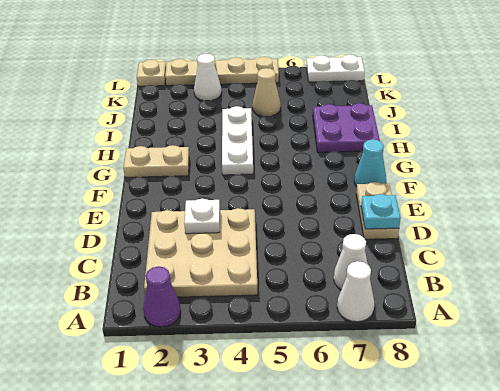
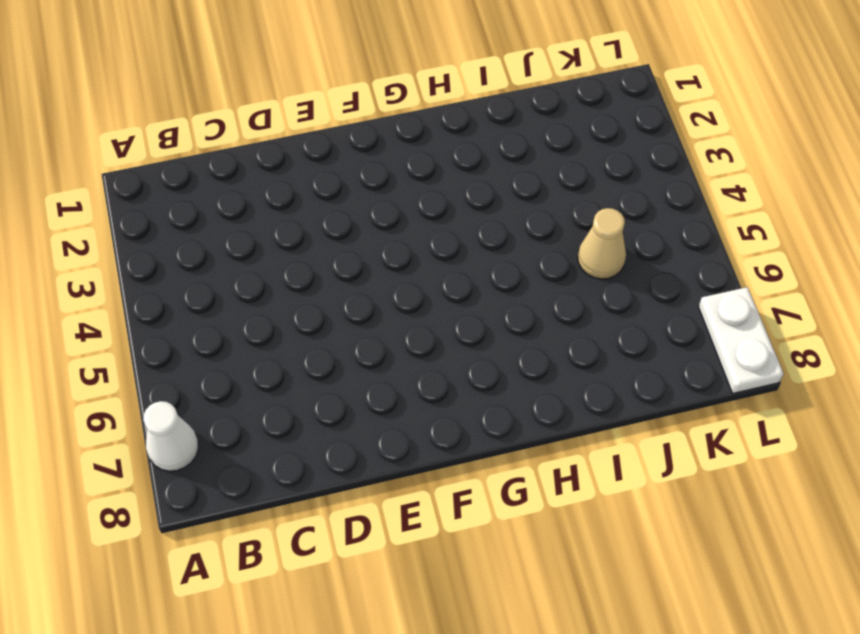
none -> purple 1x1 cone [143,266,181,327]
none -> tan 3x3 plate [144,208,258,297]
none -> white 1x1 cone [334,234,368,290]

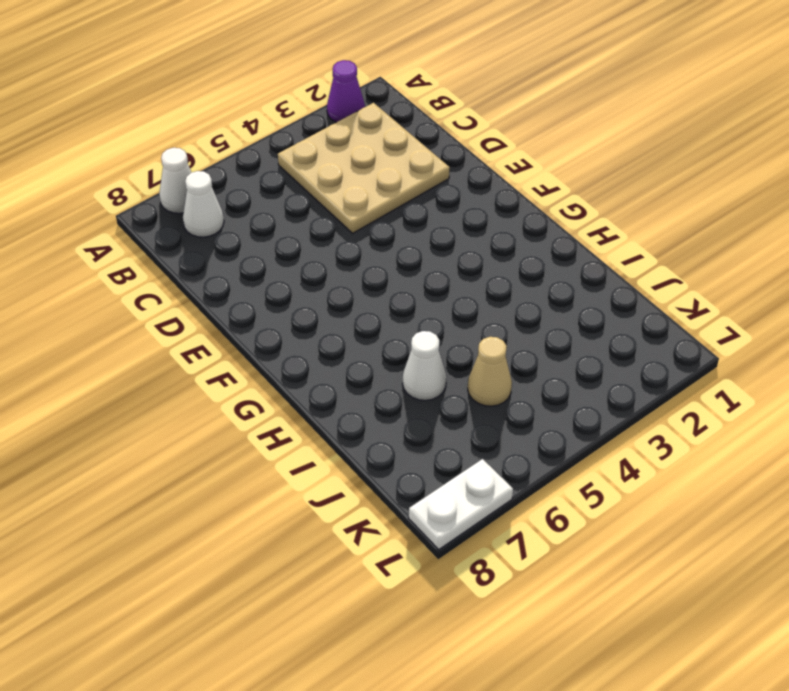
white 1x1 cone [403,331,447,400] -> white 1x1 cone moved to [194,54,222,100]
none -> tan 1x2 plate [356,182,399,239]
none -> cyan 1x1 cone [354,139,386,187]
none -> tan 1x2 plate [123,145,189,177]

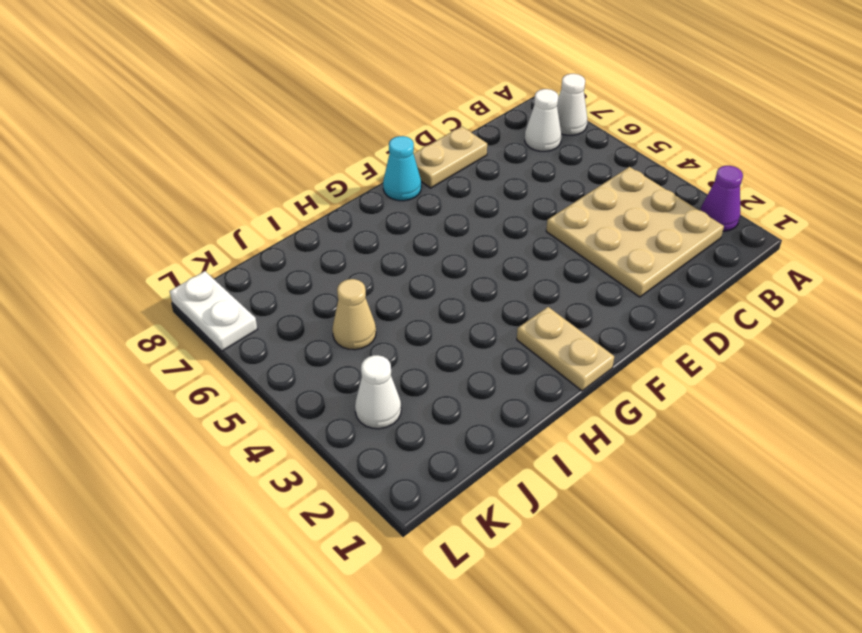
none -> white 1x3 plate [222,106,253,175]
none -> purple 2x2 plate [313,103,380,152]
none -> tan 1x1 plate [137,60,166,86]

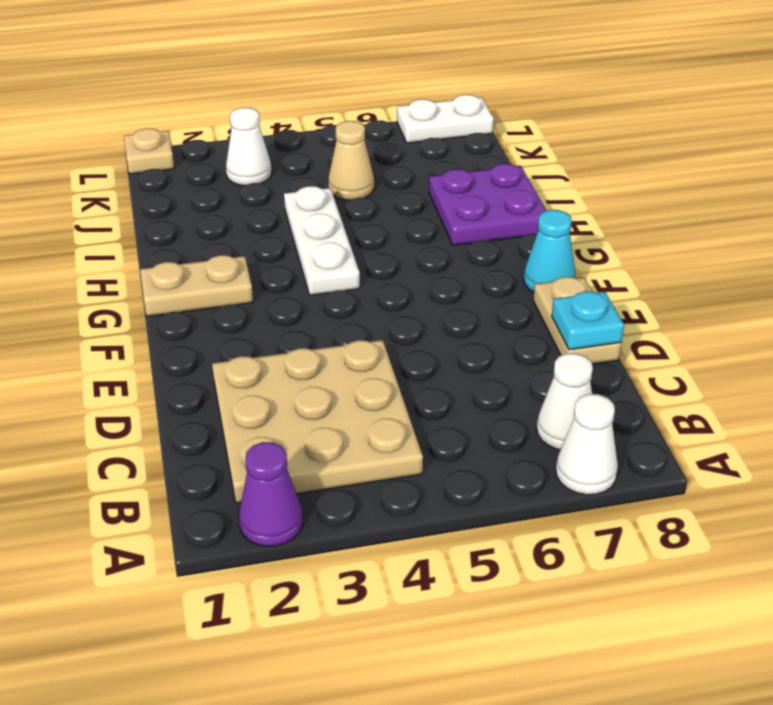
none -> tan 1x4 plate [165,57,279,86]
none -> white 1x1 plate [184,199,220,234]

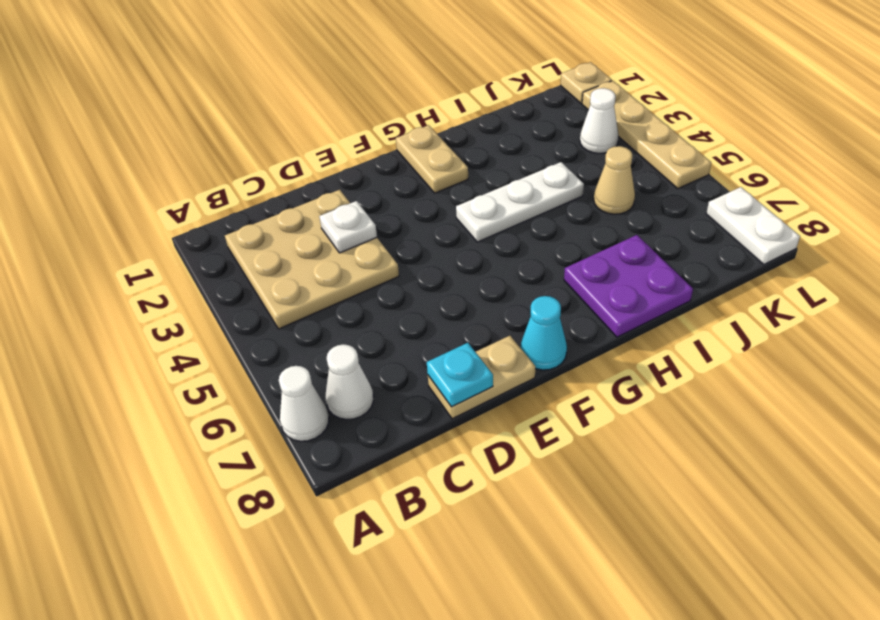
none -> purple 1x1 cone [143,266,181,327]

